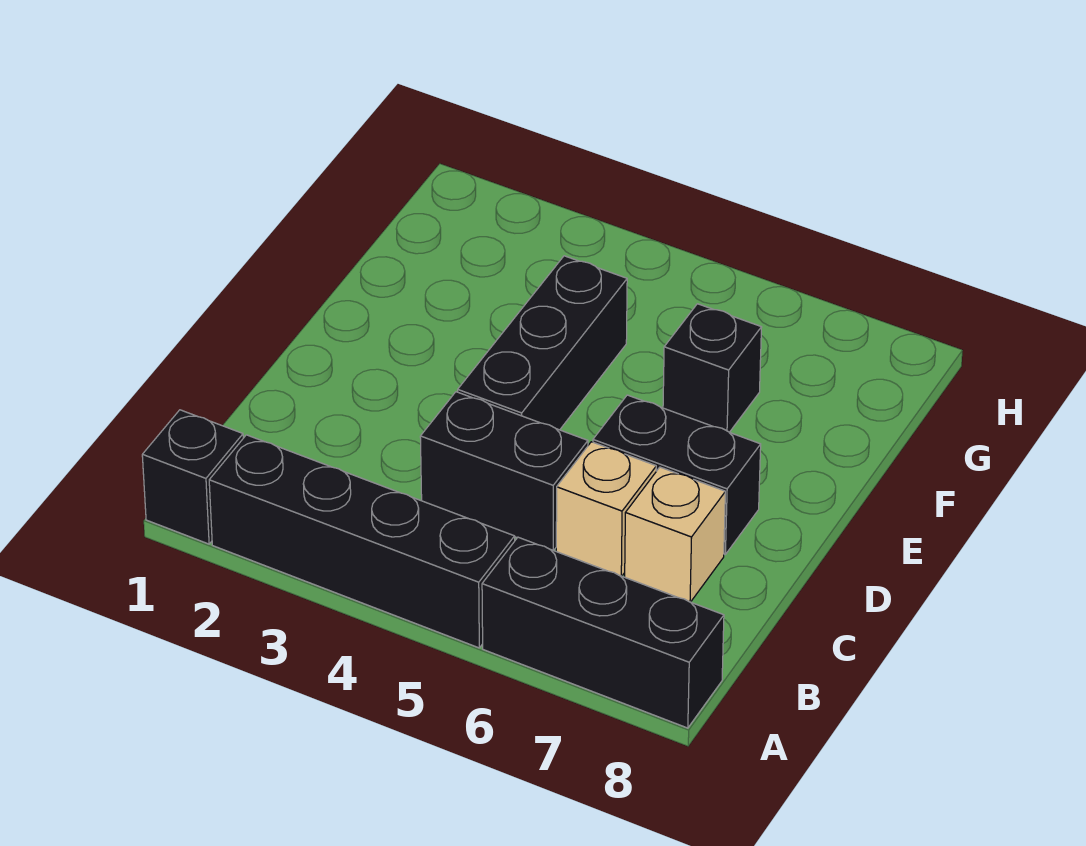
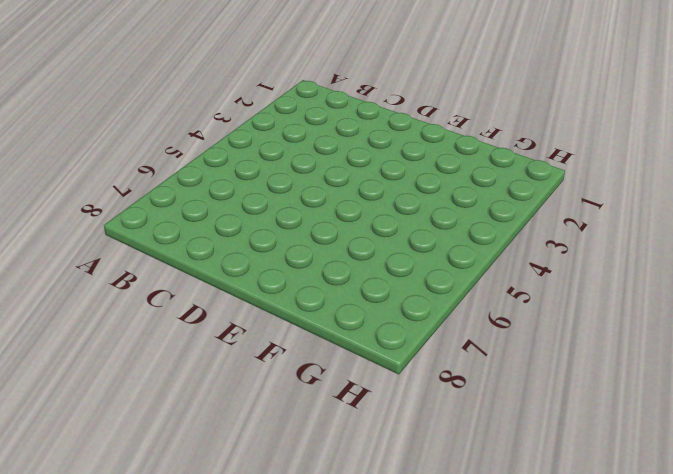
none -> black 1x1 brick [142,410,243,544]
none -> black 1x4 brick [209,435,515,648]

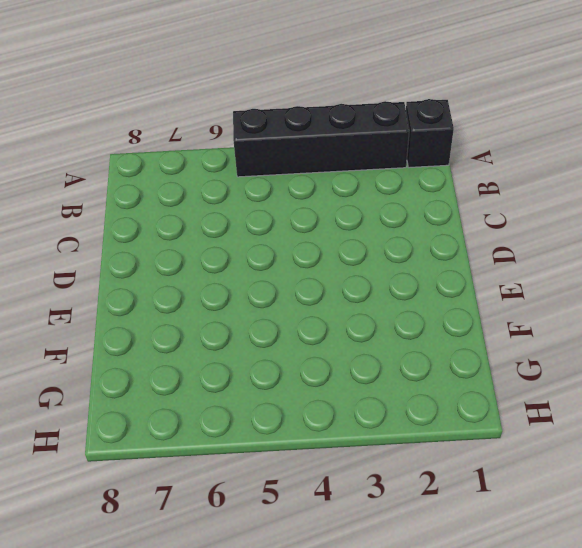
none -> black 1x3 brick [482,537,724,728]
none -> black 1x2 brick [420,392,588,550]

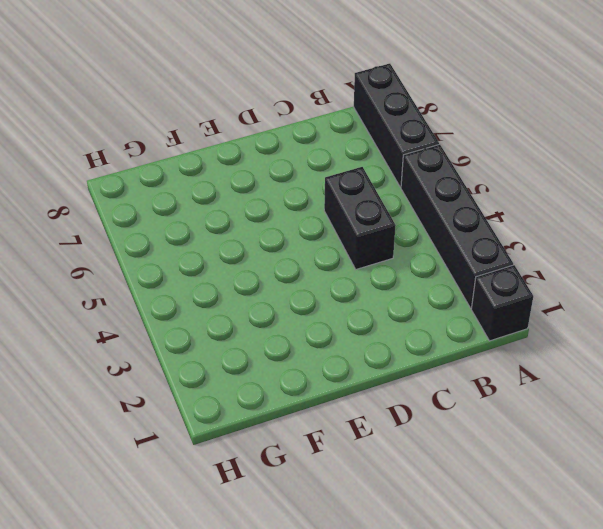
none -> tan 1x1 brick [556,442,656,576]
none -> tan 1x1 brick [625,467,725,602]

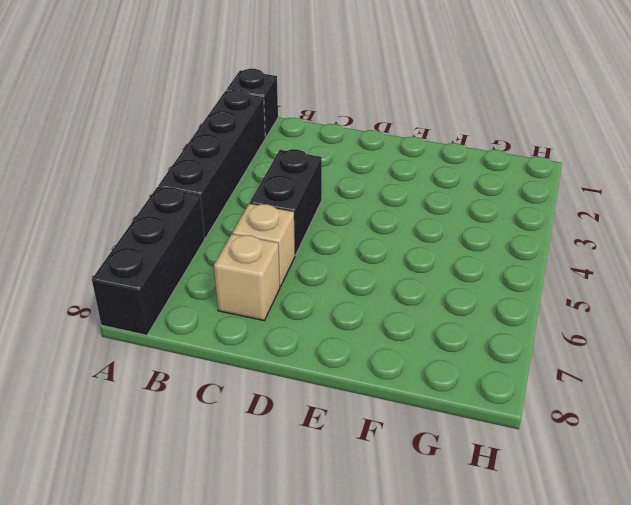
none -> black 1x3 brick [458,256,627,430]
none -> black 1x2 brick [593,395,761,554]

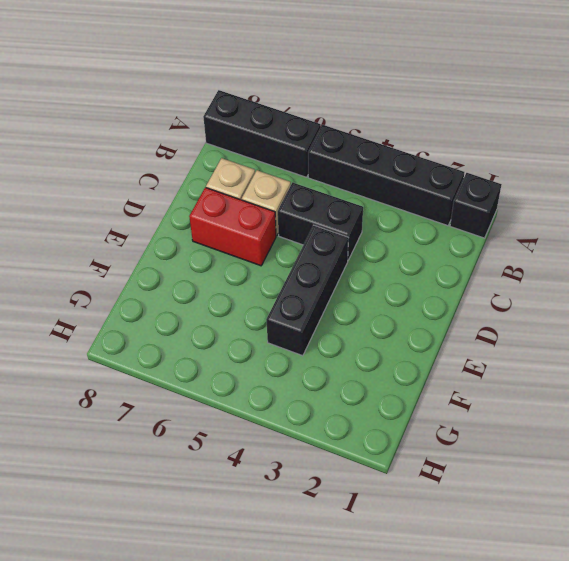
red 1x2 brick [189,187,276,266] -> black 1x2 brick [593,395,761,554]
none -> black 1x1 brick [663,304,762,432]

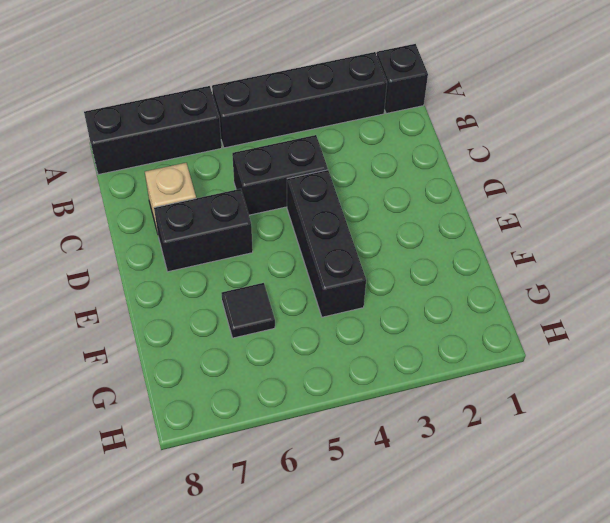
black 1x1 tile [222,283,275,338] -> black 1x1 brick [663,304,762,432]
none -> tan 1x1 brick [556,442,656,576]

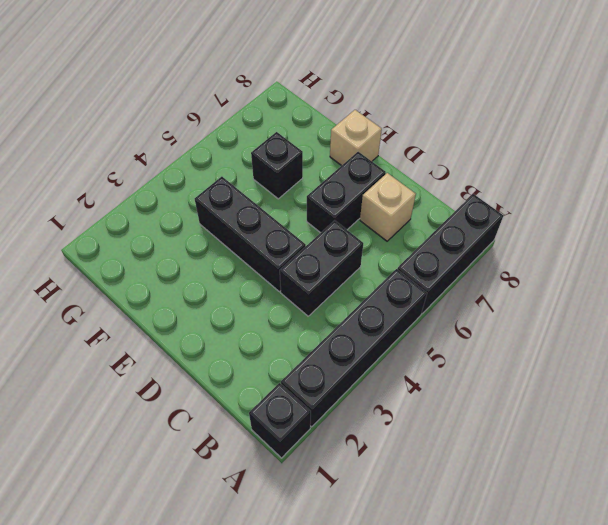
tan 1x1 brick [330,110,382,166] -> tan 1x1 brick moved to [556,442,656,576]

